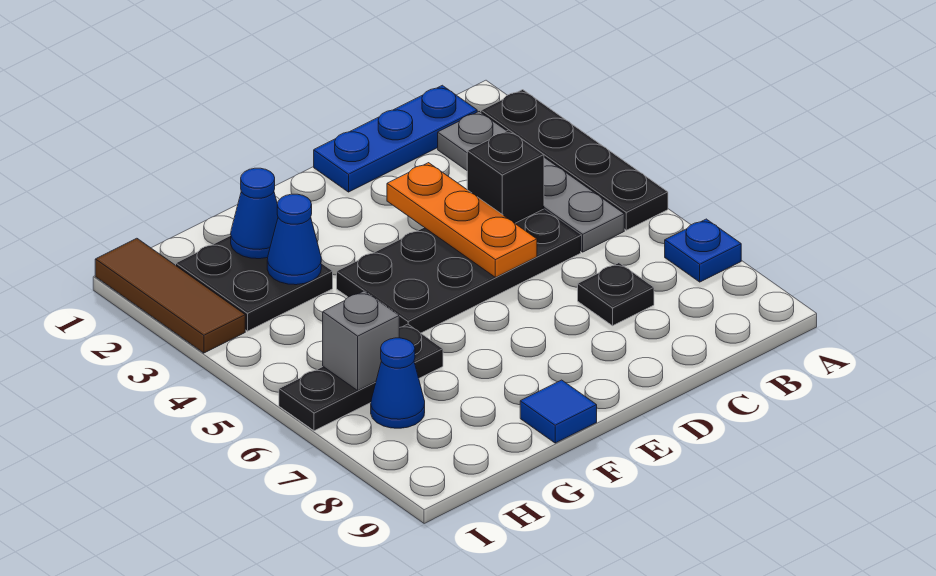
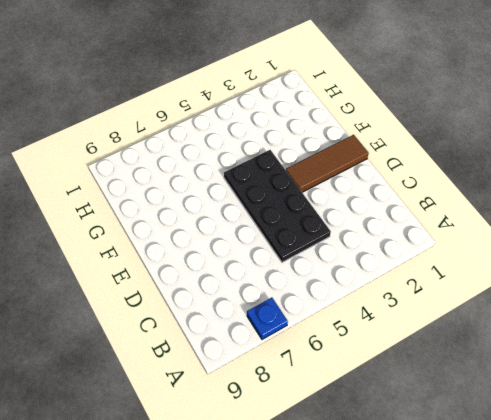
brown 1x3 tile [286,135,369,192] -> brown 1x3 tile moved to [95,238,245,353]
none -> black 1x4 plate [481,90,668,230]
none -> blue 1x3 plate [314,85,477,192]
none -> grey 1x4 plate [438,112,624,252]

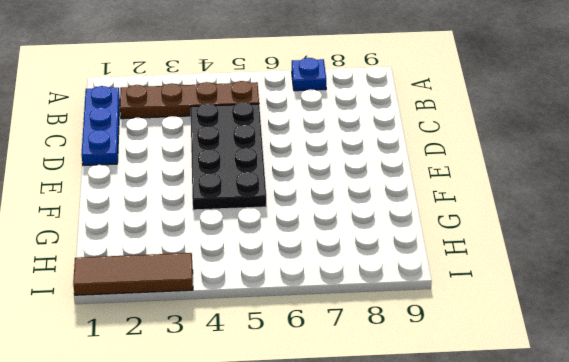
brown 1x4 plate [120,81,259,119] -> grey 1x4 plate [438,112,624,252]
none -> black 1x4 plate [481,90,668,230]
none -> black 1x1 plate [578,263,654,326]
none -> blue 1x1 tile [520,380,597,443]

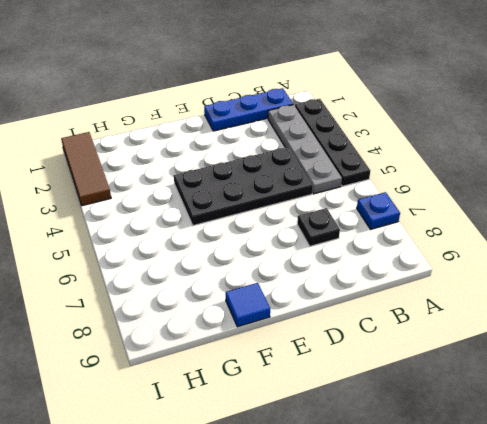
none -> black 2x2 plate [176,236,333,331]
none -> black 1x3 plate [279,324,443,431]
none -> blue 1x1 cone [371,338,425,428]

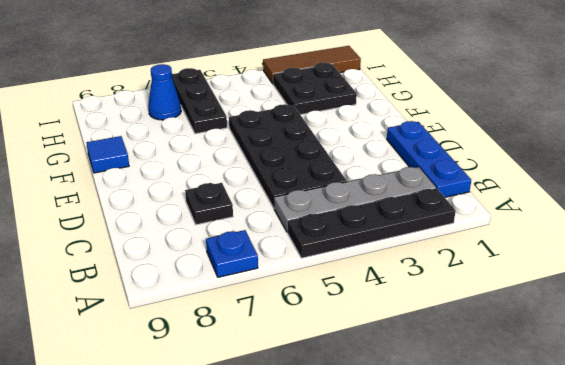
none -> black 1x1 brick [467,130,544,223]
none -> orange 1x3 plate [387,163,537,277]
none -> blue 1x1 cone [231,168,278,259]

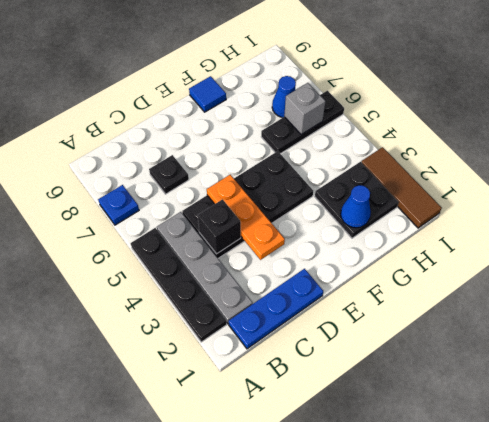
none -> blue 1x1 cone [267,194,321,285]

